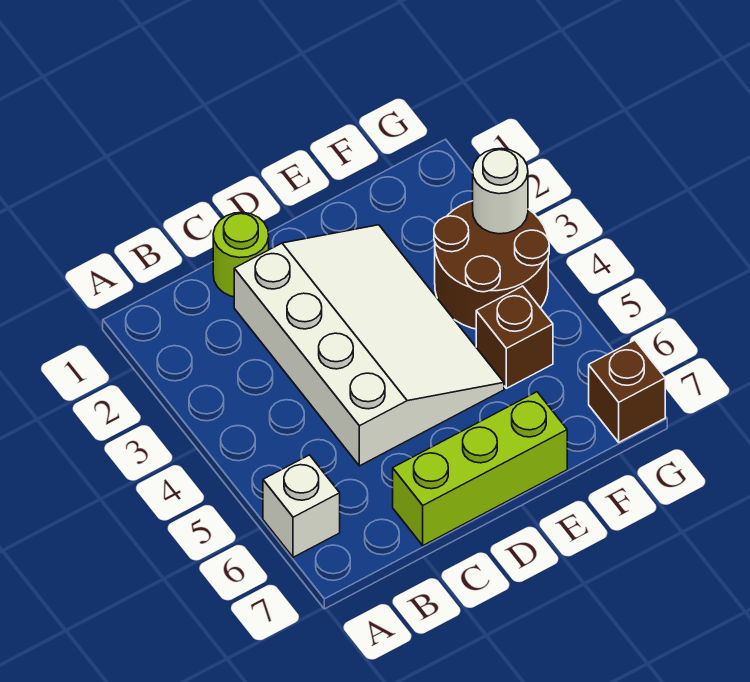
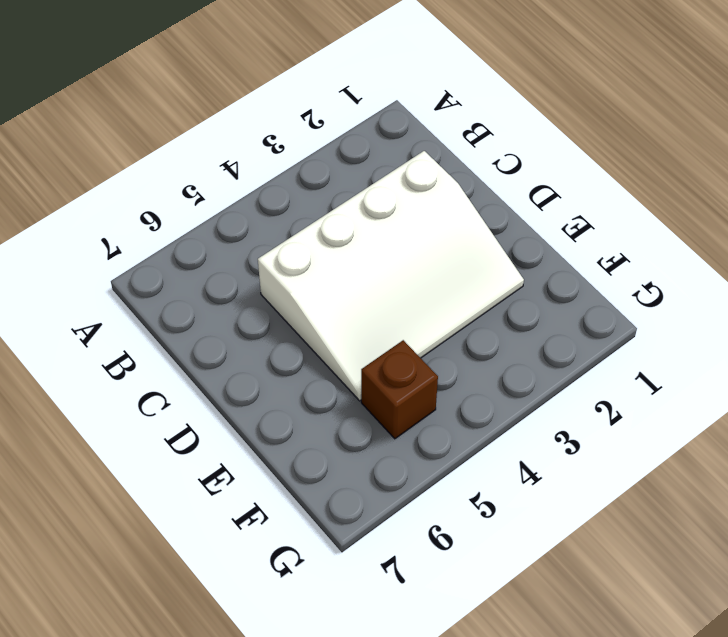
none -> white 1x1 brick [263,455,340,557]
none -> lime 1x1 round brick [213,212,269,297]

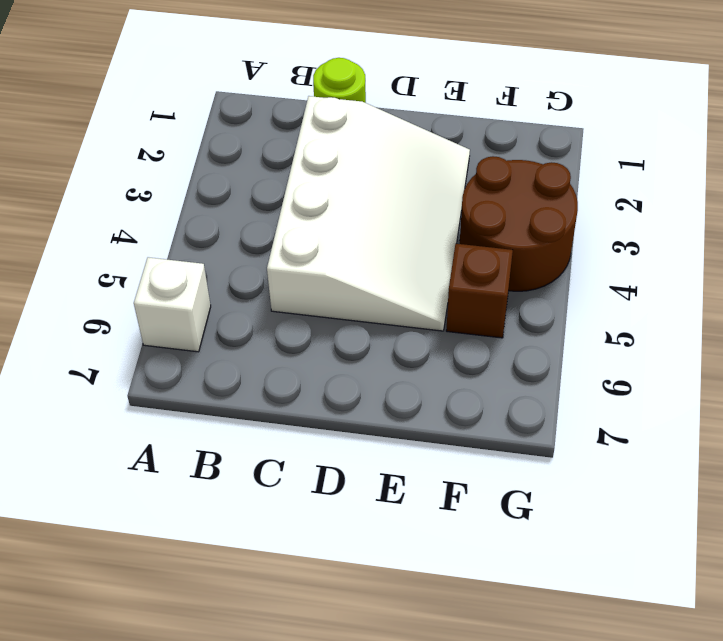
none -> lime 1x3 brick [393,392,567,545]
none -> brown 1x1 brick [589,340,665,442]

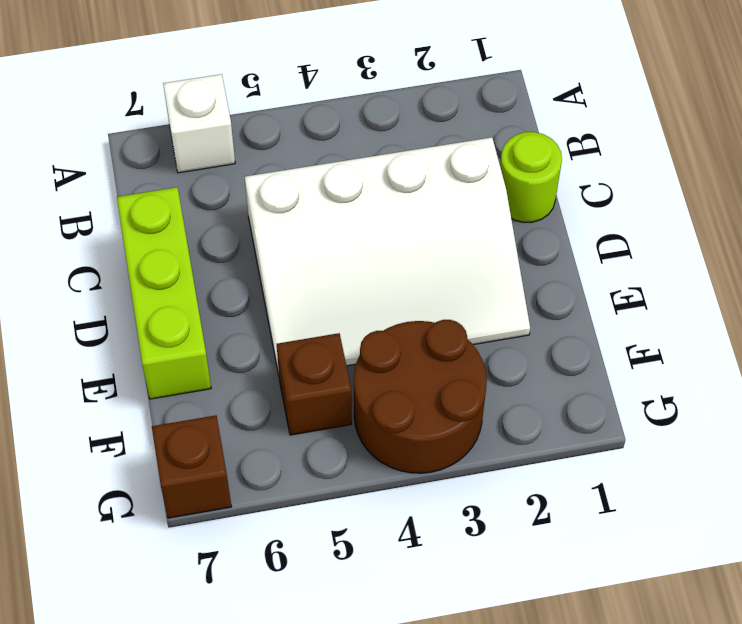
none -> white 1x1 round brick [473,148,528,234]

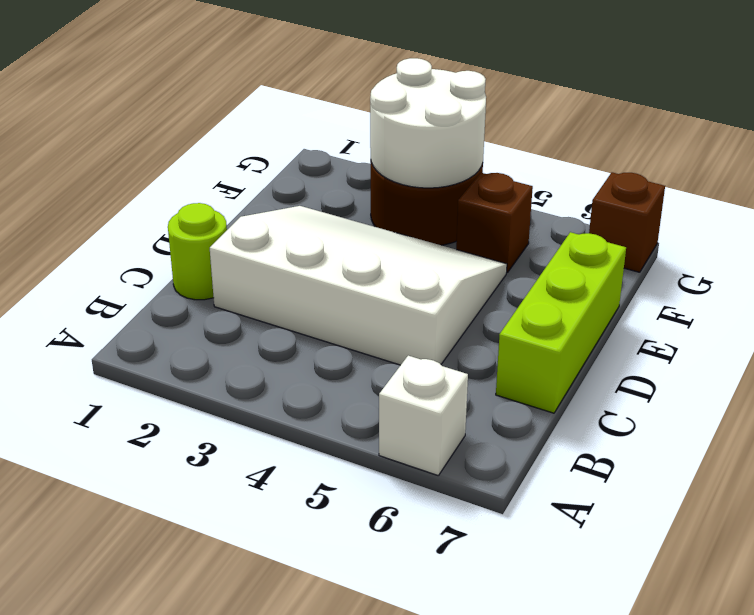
white 2x2 round brick [370,58,486,188] -> white 1x1 round brick [473,148,528,234]

